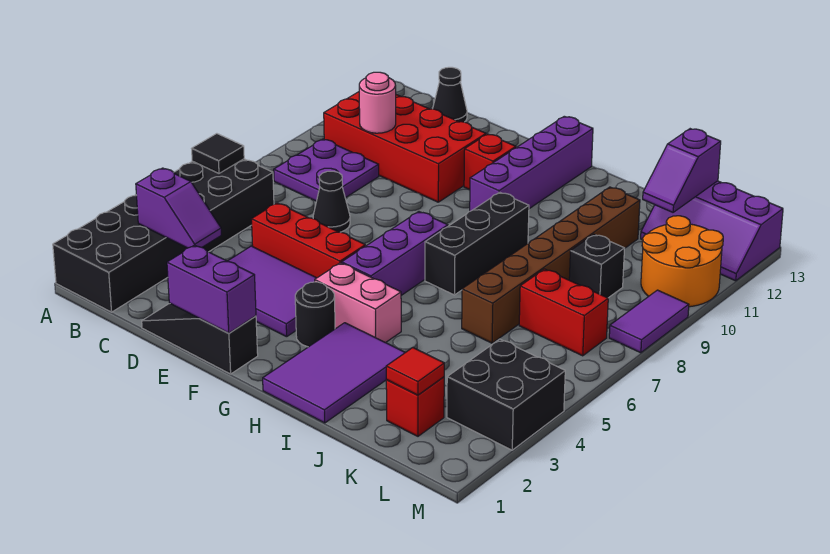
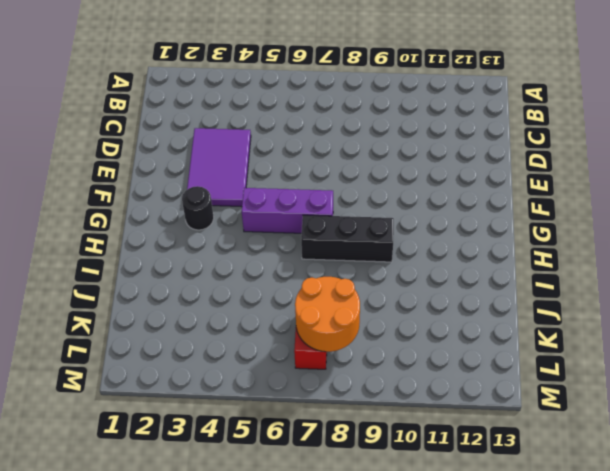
orange 2x2 round brick [295,277,360,352] -> orange 2x2 round brick moved to [641,216,723,307]
none -> black 2x6 brick [53,159,274,312]
none -> purple 2x2 plate [274,139,379,201]
none -> red 2x4 brick [324,92,486,202]

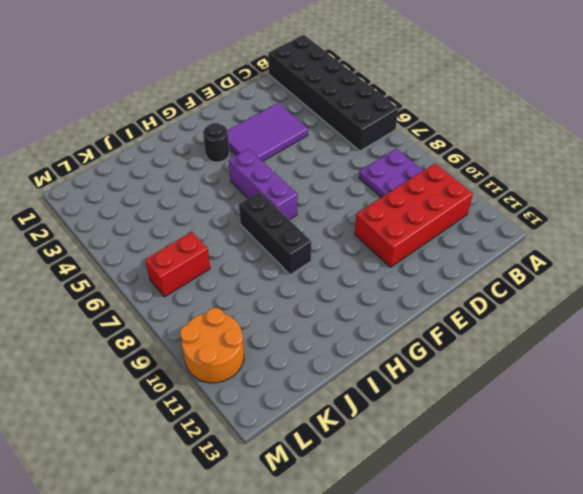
none -> black 1x1 cone [433,67,467,122]
none -> black 1x3 slope [142,304,258,374]
none -> red 1x3 brick [252,203,365,278]

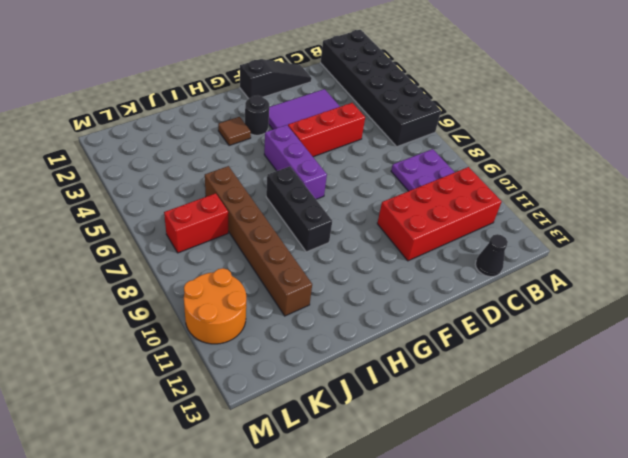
brown 1x1 tile [218,117,251,146] -> purple 2x3 tile [263,323,405,423]
none -> black 1x1 cone [313,171,350,232]
none -> red 1x1 brick [464,134,516,190]
none -> pink 1x2 brick [315,263,401,343]

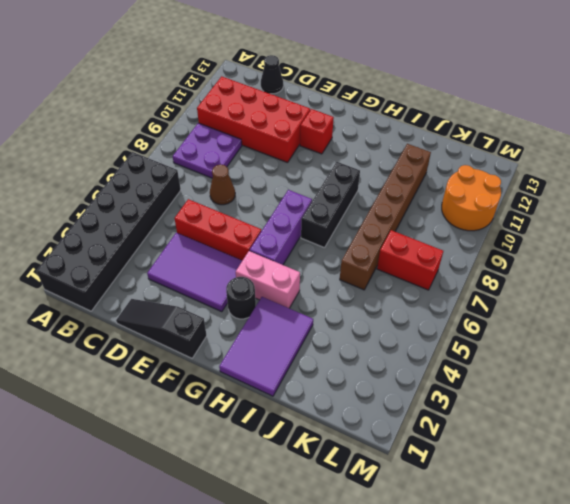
brown 1x1 cone [210,164,235,205] -> black 1x1 cone [313,171,350,232]
none -> purple 1x4 brick [470,116,593,211]
none -> red 1x1 brick [386,377,444,436]
none -> black 1x1 brick [569,234,625,298]

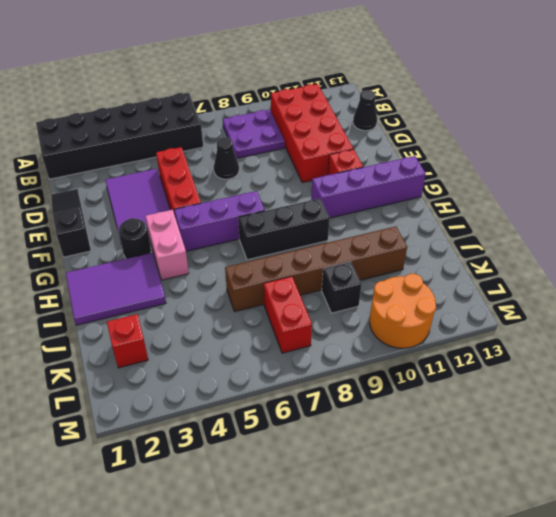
none -> purple 2x3 slope [641,181,783,281]
none -> black 2x2 brick [447,339,565,450]
none -> purple 1x2 tile [609,290,689,353]

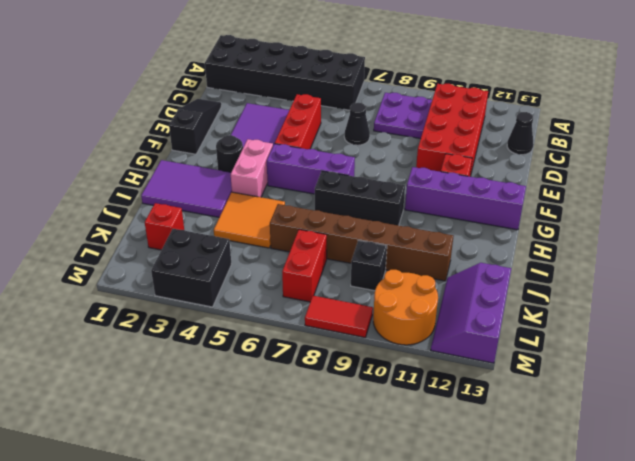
orange 2x2 tile [214,192,285,248] -> none
red 1x2 tile [305,296,373,337] -> purple 1x2 tile [609,290,689,353]
none -> black 1x1 tile [192,134,244,173]
none -> purple 1x2 slope [136,168,221,248]
none -> pink 1x1 round brick [359,72,396,133]

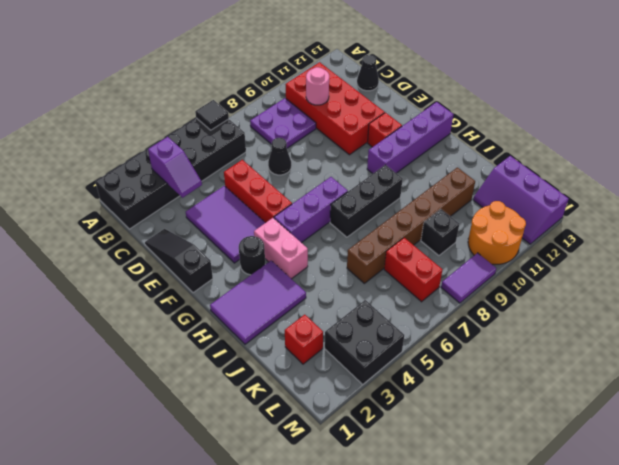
none -> purple 1x2 brick [167,245,256,333]
none -> red 1x1 tile [386,348,444,395]
none -> purple 1x2 slope [643,129,721,212]

